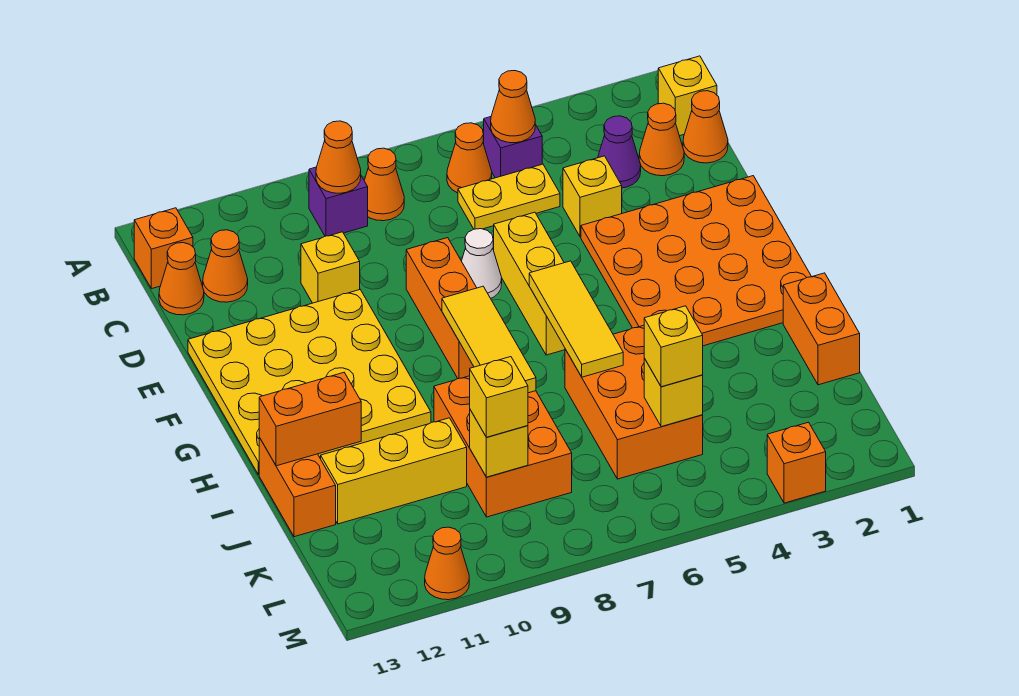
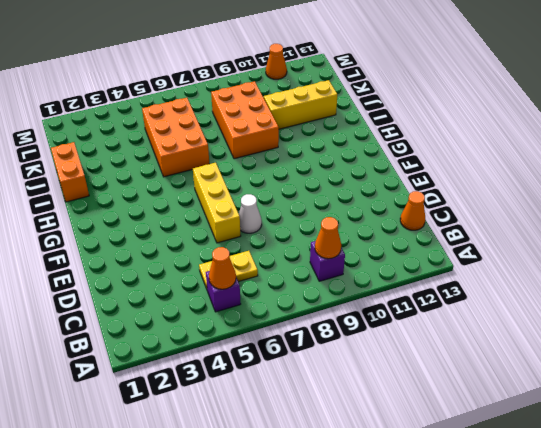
none -> yellow 1x1 brick [658,56,717,136]
none -> orange 1x1 cone [447,123,492,193]
none -> orange 1x1 cone [364,148,404,221]
none -> orange 1x1 brick [134,208,193,289]

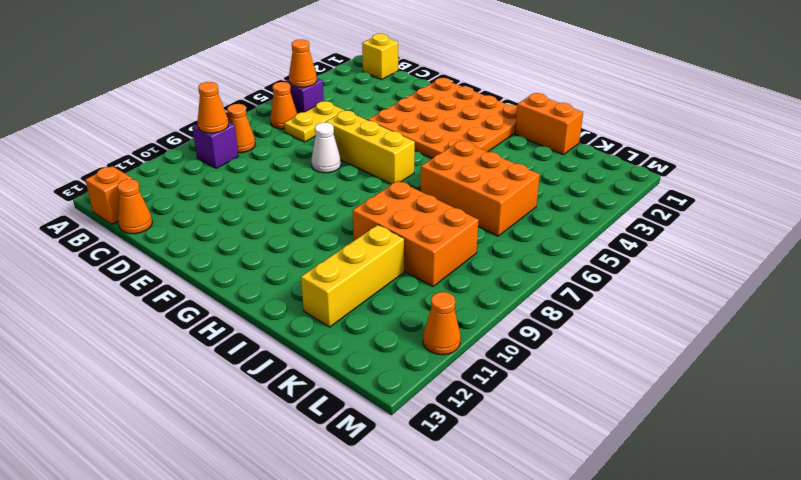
none -> orange 1x1 cone [683,91,728,163]
none -> orange 1x1 cone [639,103,684,176]
none -> purple 1x1 cone [598,116,641,188]
none -> orange 1x1 cone [203,230,248,302]

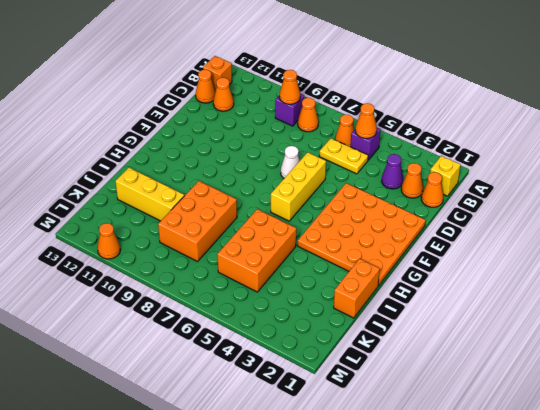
none -> yellow 1x1 brick [563,156,622,237]
none -> yellow 1x1 brick [301,232,360,303]
none -> orange 1x3 brick [406,238,477,379]
none -> yellow 4x4 plate [188,290,431,475]

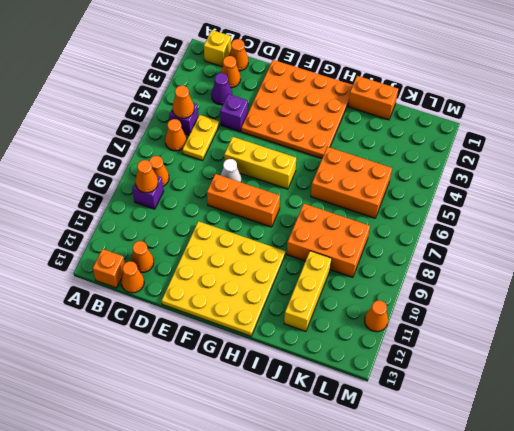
purple 1x1 brick [220,94,248,132] -> yellow 1x1 brick [563,156,622,237]
none -> yellow 1x1 brick [301,232,360,303]
none -> orange 1x2 brick [259,438,336,537]
none -> orange 1x1 brick [767,422,826,503]
none -> yellow 1x3 tile [529,261,623,377]

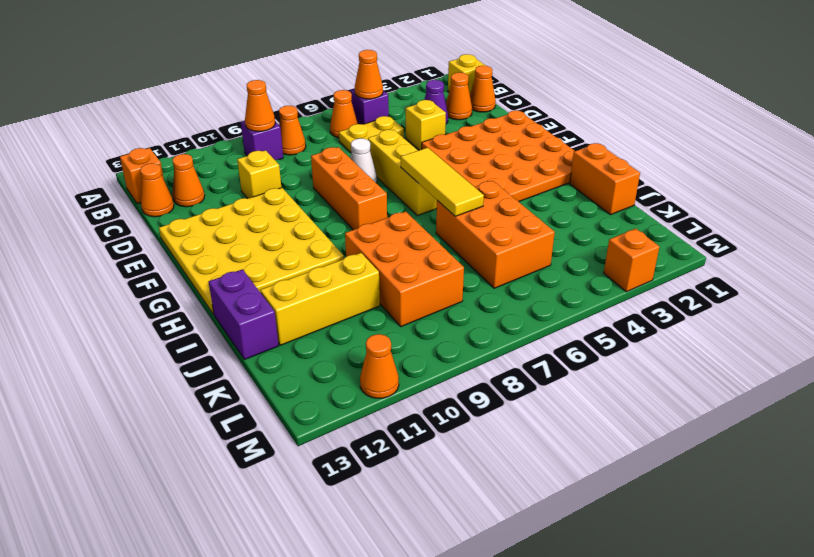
purple 1x2 brick [209,269,279,360] -> orange 1x2 brick [259,438,336,537]
none -> yellow 1x3 tile [442,286,536,393]
none -> orange 1x2 brick [259,373,361,466]
none -> yellow 1x1 brick [644,358,703,427]
none -> yellow 1x1 brick [470,410,528,477]

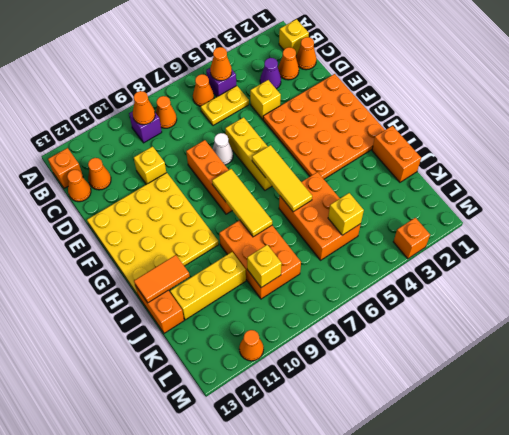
orange 1x2 tile [134,255,190,303] -> orange 1x2 brick [259,373,361,466]
none -> yellow 1x1 brick [644,306,703,387]
none -> yellow 1x1 brick [470,357,528,437]

